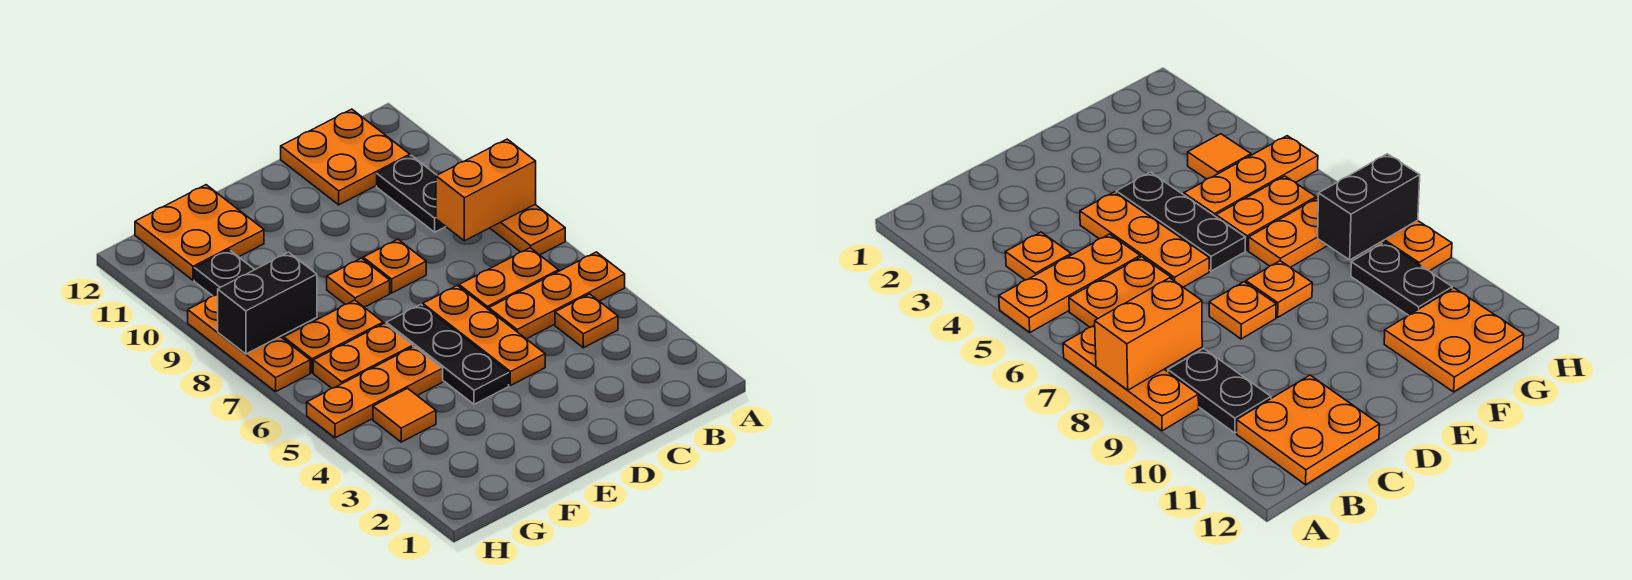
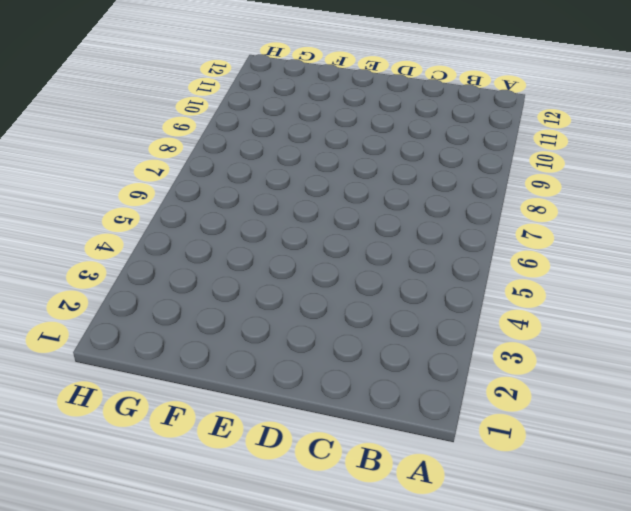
none -> orange 1x3 plate [489,252,625,339]
none -> orange 1x3 plate [490,205,565,255]
none -> orange 1x1 plate [555,294,618,348]

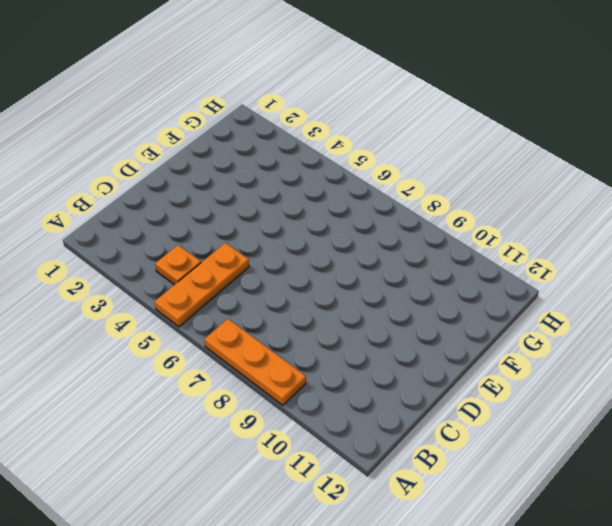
none -> orange 1x2 plate [459,248,559,310]
none -> black 1x2 plate [377,155,446,232]
none -> orange 2x2 plate [281,109,410,205]

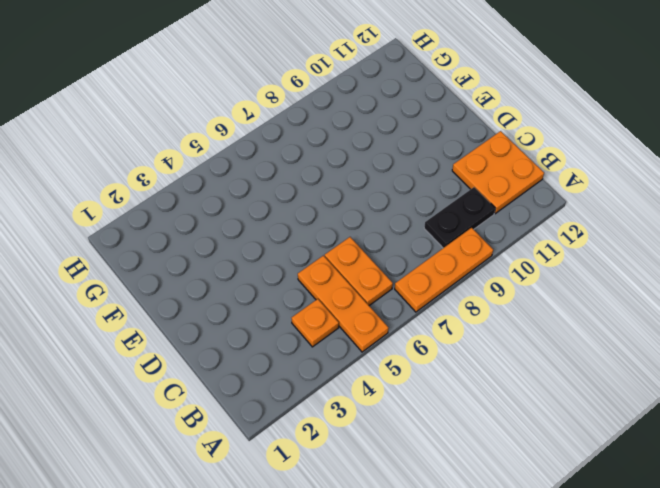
none -> orange 1x3 plate [423,286,545,386]
none -> orange 1x1 plate [363,239,426,293]
none -> black 1x3 plate [386,305,509,404]

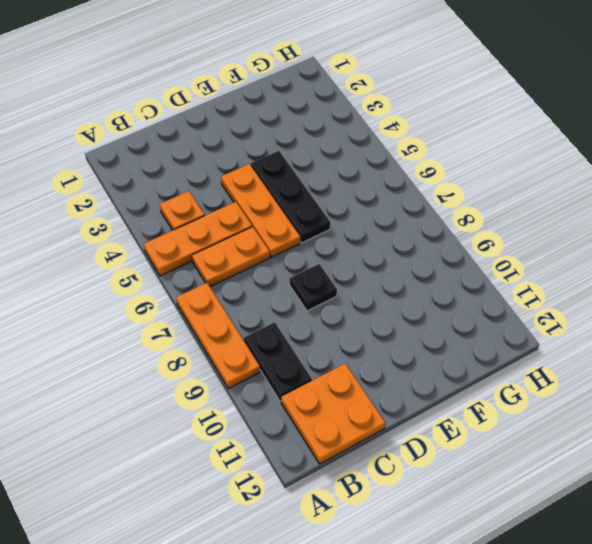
black 1x1 plate [290,264,337,311] -> orange 1x1 plate [363,239,426,293]
none -> orange 1x1 plate [327,258,390,307]
none -> orange 1x3 plate [307,346,443,438]
none -> orange 1x2 plate [313,323,413,388]

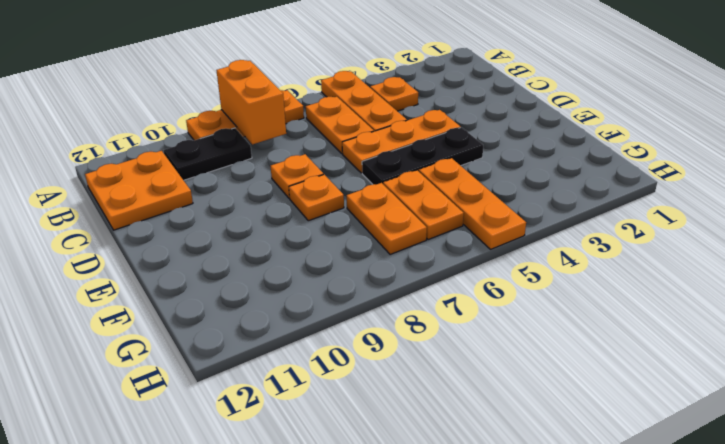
none -> orange 2x2 plate [135,185,264,280]
none -> orange 1x1 tile [373,388,436,442]
none -> black 1x2 plate [194,250,255,296]

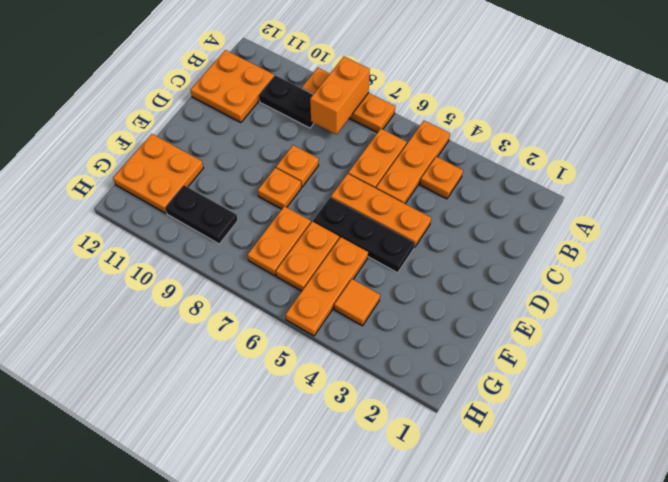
none -> orange 1x3 plate [188,294,310,392]
none -> black 1x2 brick [218,252,317,354]

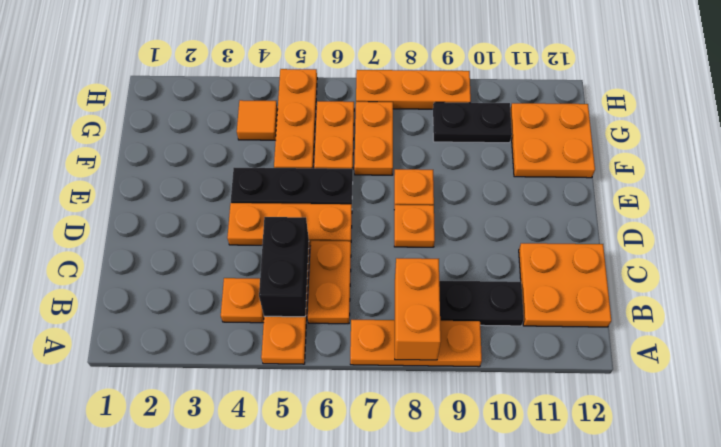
black 1x2 brick [259,217,309,317] -> black 1x2 brick moved to [218,252,317,354]

